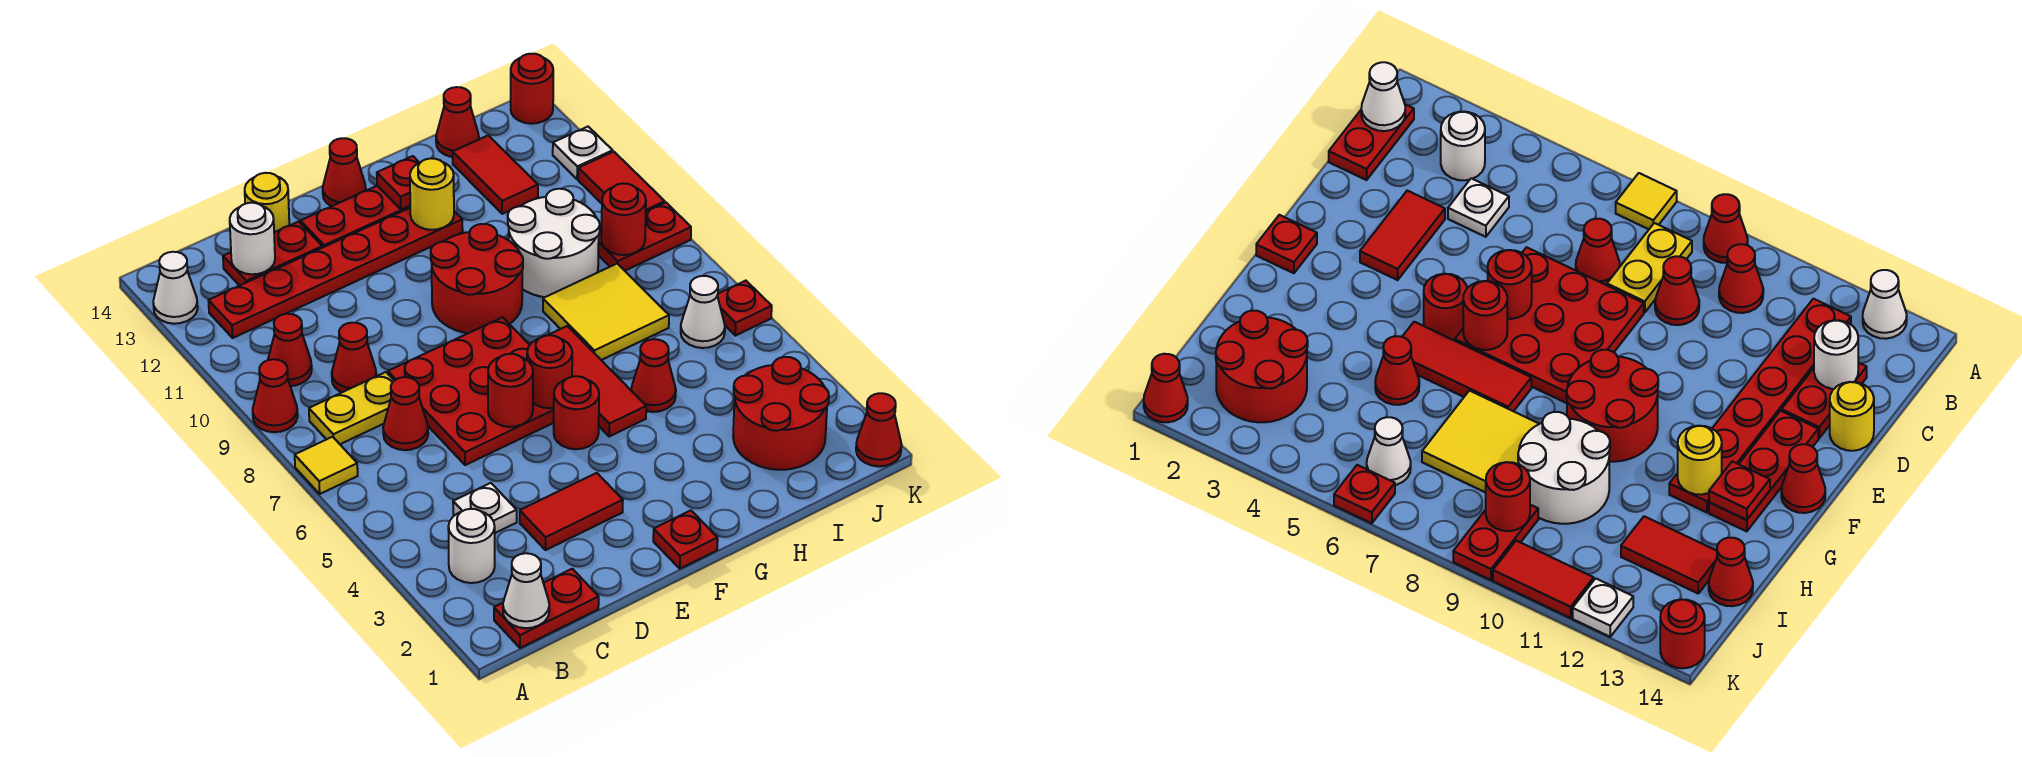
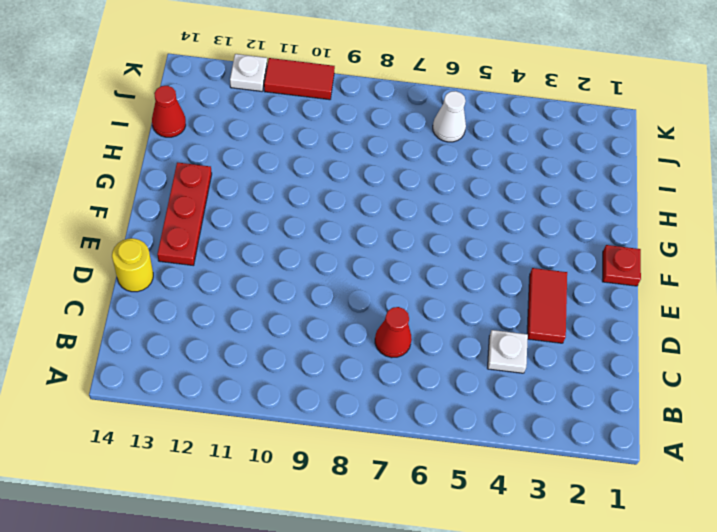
none -> yellow 1x1 tile [295,437,358,494]
none -> red 1x1 cone [253,359,298,432]
none -> white 1x1 cone [153,252,198,324]
none -> red 1x2 plate [494,569,599,648]

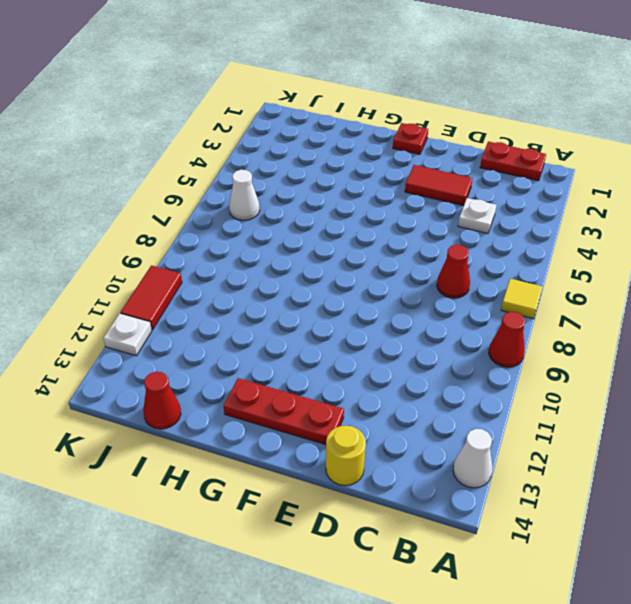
none -> white 1x1 round brick [448,509,495,583]
none -> yellow 1x2 plate [309,372,394,444]
none -> red 1x1 cone [268,314,312,386]
none -> red 1x6 plate [208,208,463,338]

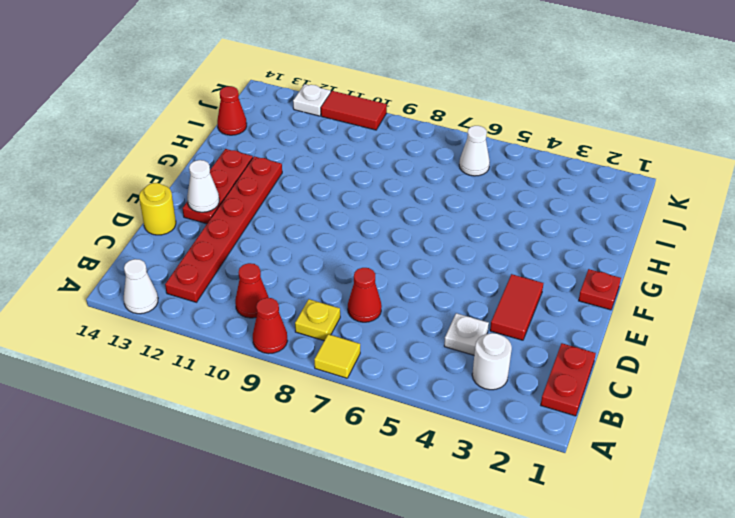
yellow 1x1 plate [295,299,340,341] -> yellow 1x2 plate [309,372,394,444]
white 1x1 cone [187,160,219,212] -> white 1x1 cone moved to [503,553,549,628]
none -> red 1x1 cone [332,323,376,392]
none -> red 1x2 plate [223,222,322,286]
none -> red 3x3 plate [388,317,554,465]
none -> red 1x1 round brick [554,376,599,449]

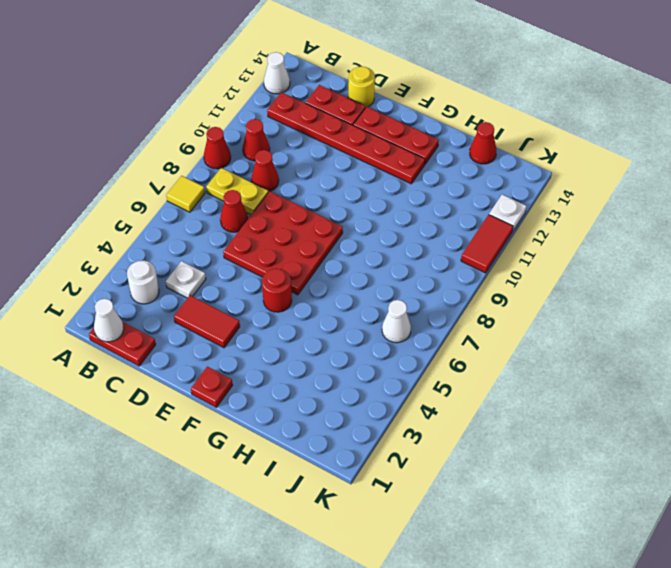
none -> red 2x2 round brick [431,224,523,333]
none -> red 1x1 cone [323,138,366,206]
none -> red 1x3 tile [549,326,646,436]
none -> red 1x1 cone [631,339,676,412]

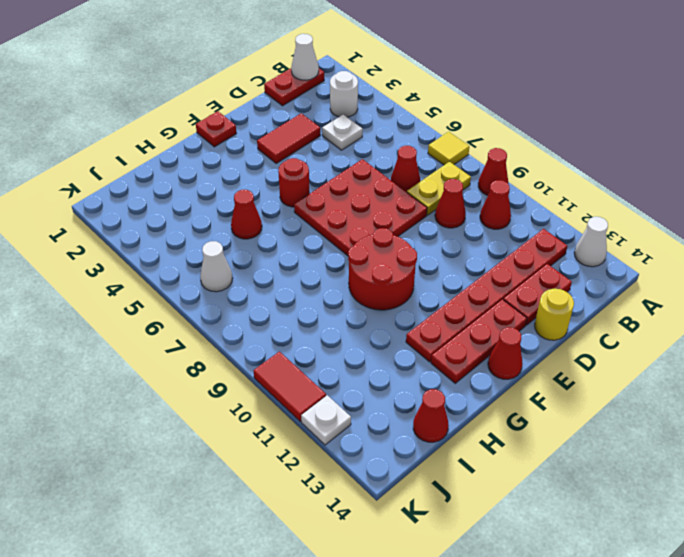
none -> red 1x3 tile [549,326,646,436]
none -> yellow 2x2 tile [543,264,669,360]
none -> white 2x2 round brick [508,189,600,297]
none -> red 2x2 round brick [733,357,829,470]

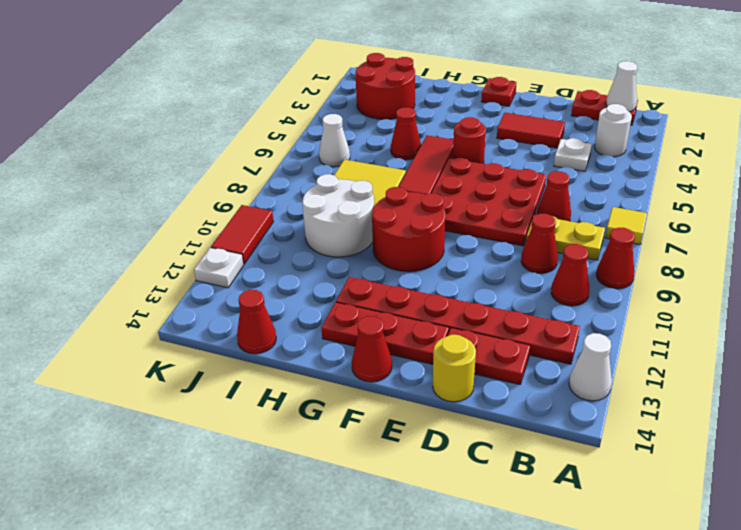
none -> red 1x2 tile [453,135,538,214]
none -> red 1x2 plate [598,203,691,271]
none -> red 1x1 cone [856,393,902,466]
none -> red 1x1 plate [717,281,772,336]

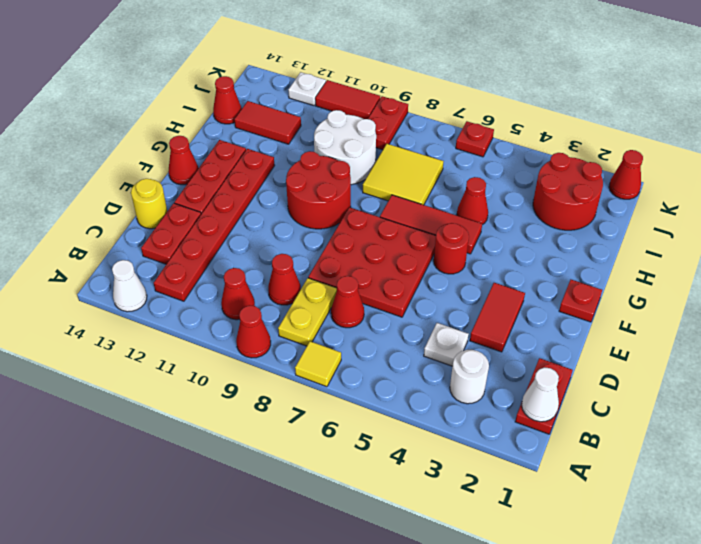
none -> white 1x1 cone [681,276,725,348]
none -> red 1x1 round brick [511,54,553,124]
none -> white 1x1 round brick [230,203,275,274]
none -> red 1x1 round brick [488,354,533,427]

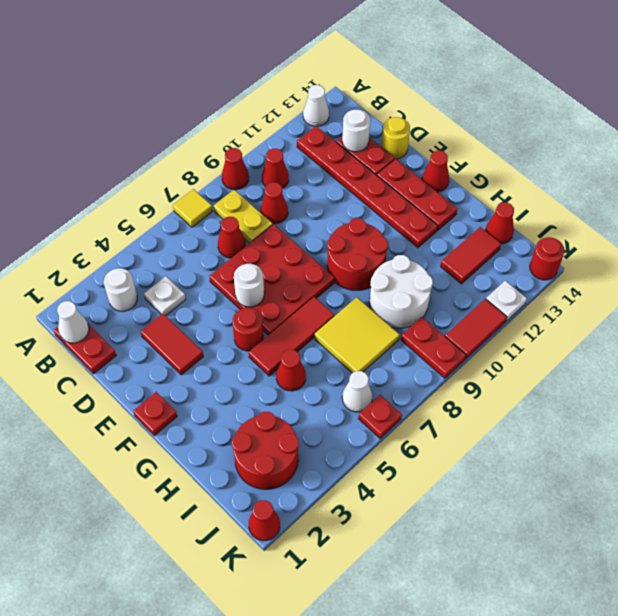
white 1x1 round brick [234,264,264,307] -> red 1x1 round brick [488,354,533,427]
none -> red 1x1 round brick [527,335,572,408]
none -> yellow 1x1 round brick [410,158,454,230]
none -> red 1x1 plate [377,156,419,209]
none -> red 1x1 round brick [601,183,646,255]

